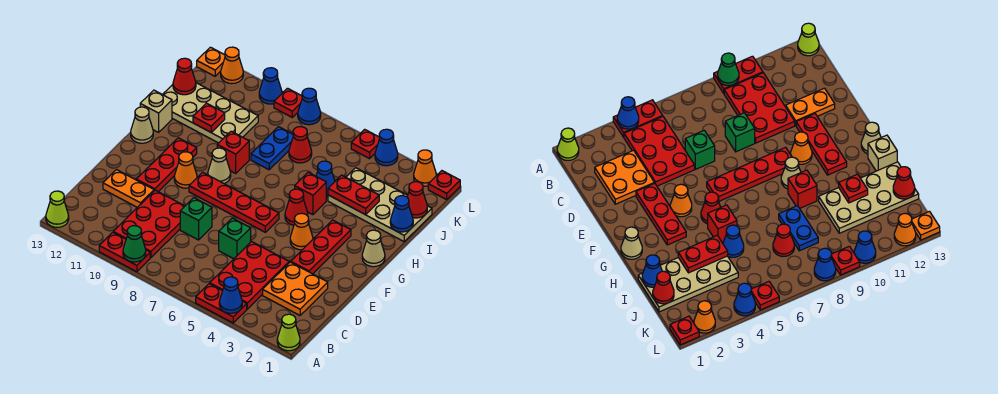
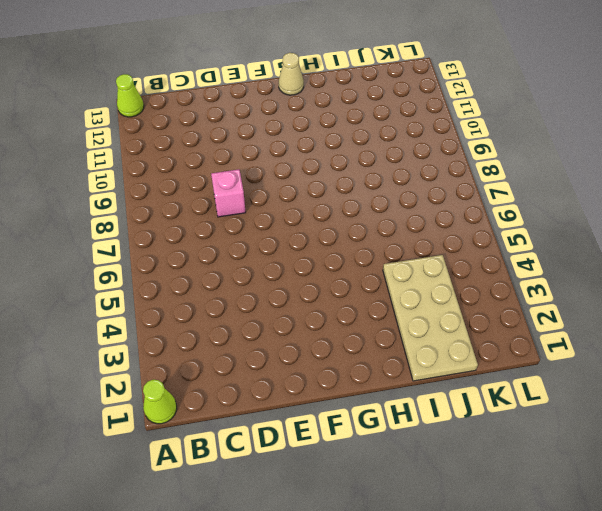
pink 1x1 brick [211,169,246,217] -> green 1x1 brick [180,198,212,240]
none -> red 1x2 plate [196,284,247,323]
none -> red 1x2 plate [99,232,150,272]
none -> red 2x3 plate [210,242,289,309]
none -> red 2x3 plate [113,190,185,258]

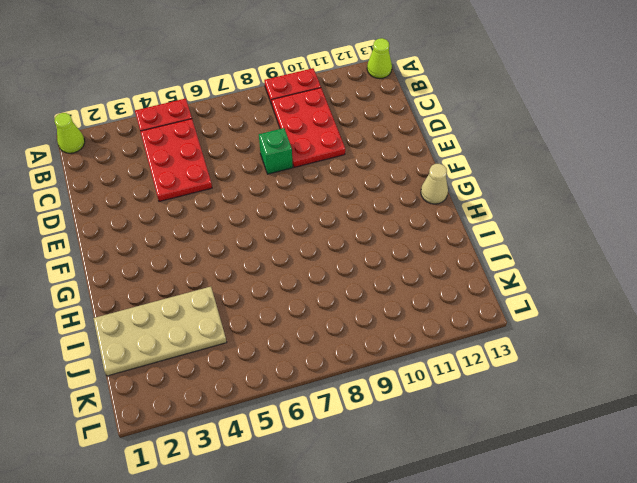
none -> orange 2x2 plate [263,262,328,315]
none -> green 1x1 brick [219,218,251,259]
none -> orange 1x2 plate [103,170,154,207]
none -> red 1x3 plate [291,220,351,274]

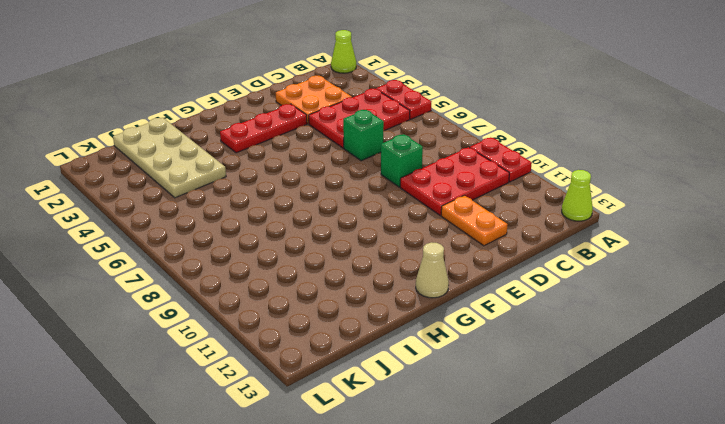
none -> red 1x3 plate [136,138,197,192]
none -> orange 1x1 cone [290,213,313,250]
none -> red 1x4 plate [189,172,279,232]
none -> orange 1x1 cone [174,152,197,188]

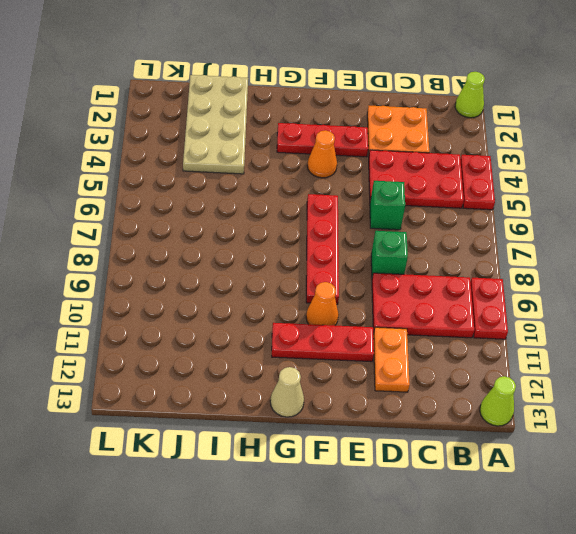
none -> tan 1x1 cone [362,230,385,267]
none -> red 1x1 cone [285,189,308,225]
none -> tan 1x1 cone [208,148,231,183]
none -> red 1x1 brick [295,172,326,215]

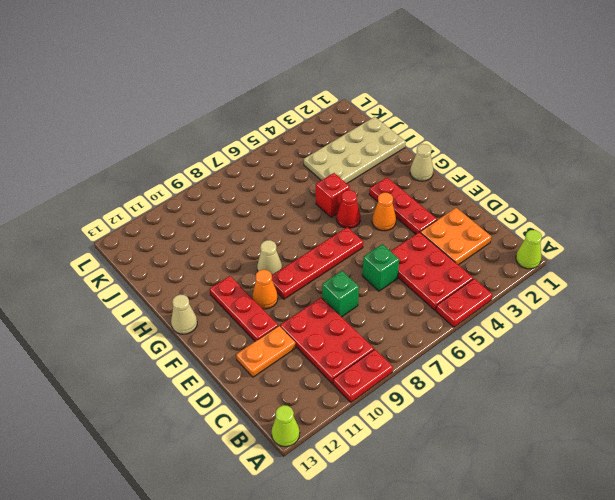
none -> red 1x1 brick [217,131,249,173]
none -> tan 1x1 brick [140,90,172,132]
none -> blue 1x1 cone [316,161,335,197]
none -> blue 1x2 plate [251,127,293,170]

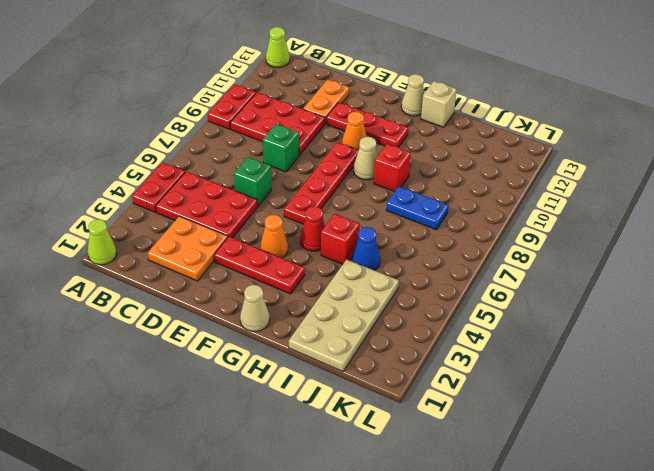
none -> tan 2x4 plate [162,83,258,143]
none -> red 1x1 cone [289,127,312,163]
none -> red 1x1 plate [428,171,460,200]
none -> orange 1x1 cone [414,150,436,186]

